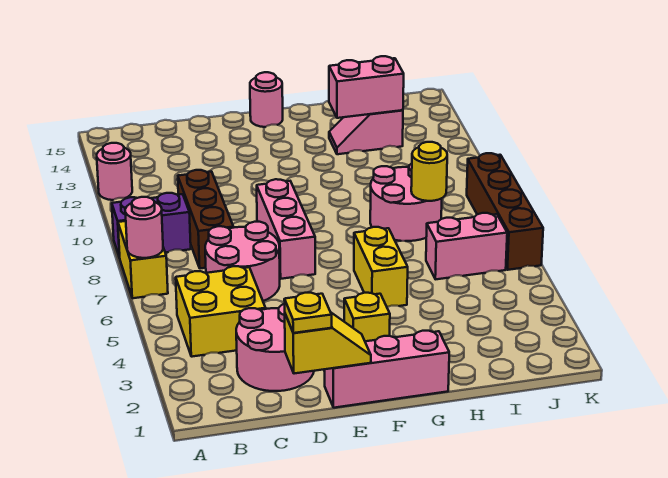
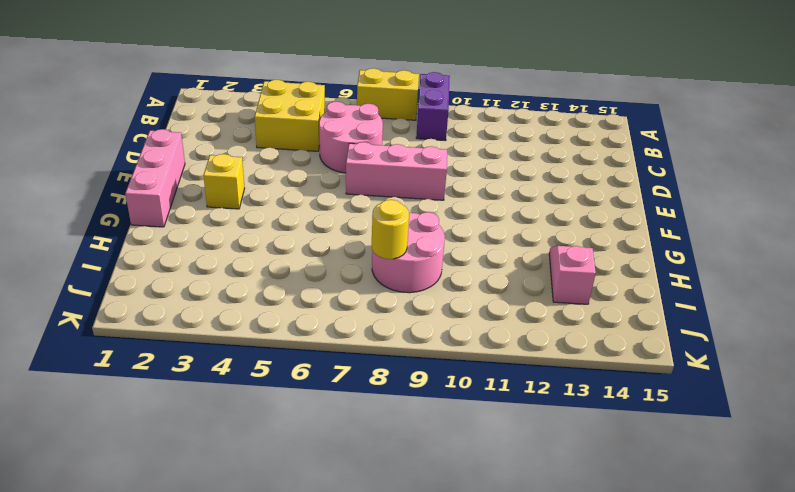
none -> pink 1x1 round brick [97,143,132,200]
none -> pink 2x2 round brick [236,304,314,391]
none -> brown 1x3 brick [178,170,233,269]

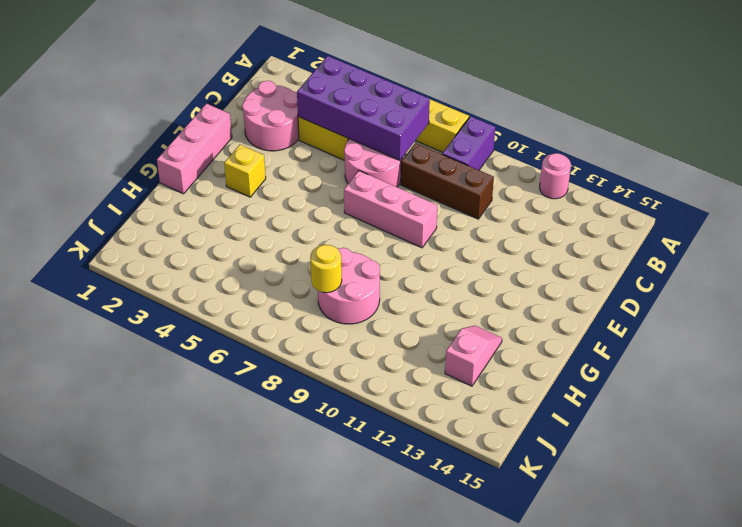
purple 2x4 brick [297,56,430,160] -> none
none -> pink 1x1 round brick [250,72,283,127]
none -> yellow 1x2 brick [354,227,408,307]
none -> pink 1x2 brick [426,213,507,279]

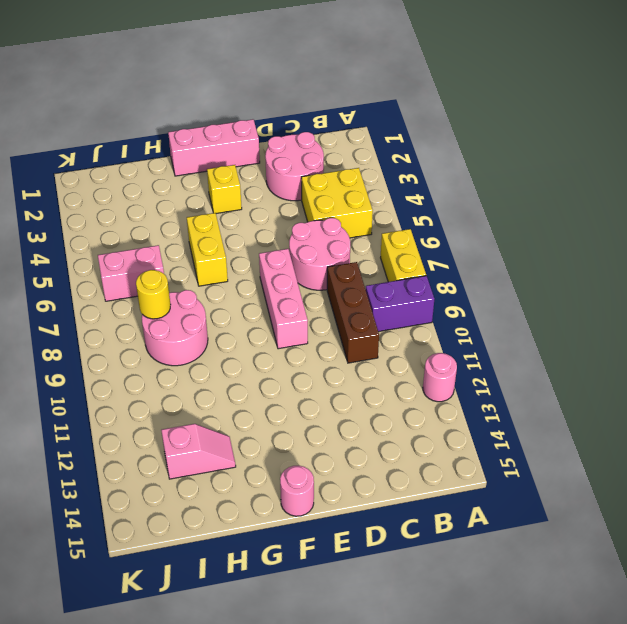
none -> brown 1x4 brick [467,153,543,270]
none -> pink 1x1 round brick [125,197,163,258]
none -> yellow 1x2 slope [285,313,371,374]

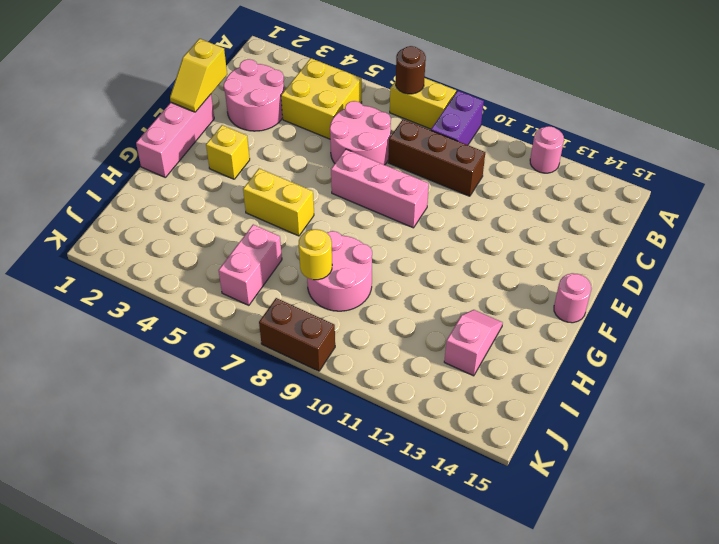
brown 1x1 round brick [396,46,426,94] -> pink 1x1 round brick [125,197,163,258]
brown 1x2 brick [259,298,335,371] -> brown 1x4 brick [467,153,543,270]
none -> pink 1x2 brick [329,56,404,118]
none -> yellow 1x1 plate [284,293,332,333]

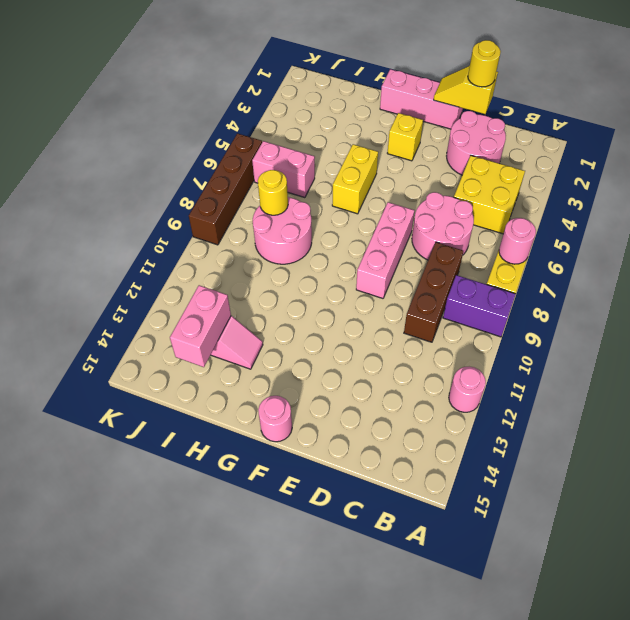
yellow 1x1 round brick [468,40,501,87] -> yellow 1x1 plate [284,293,332,333]
pink 1x2 brick [170,285,231,367] -> pink 1x2 brick turned to [329,56,404,118]

